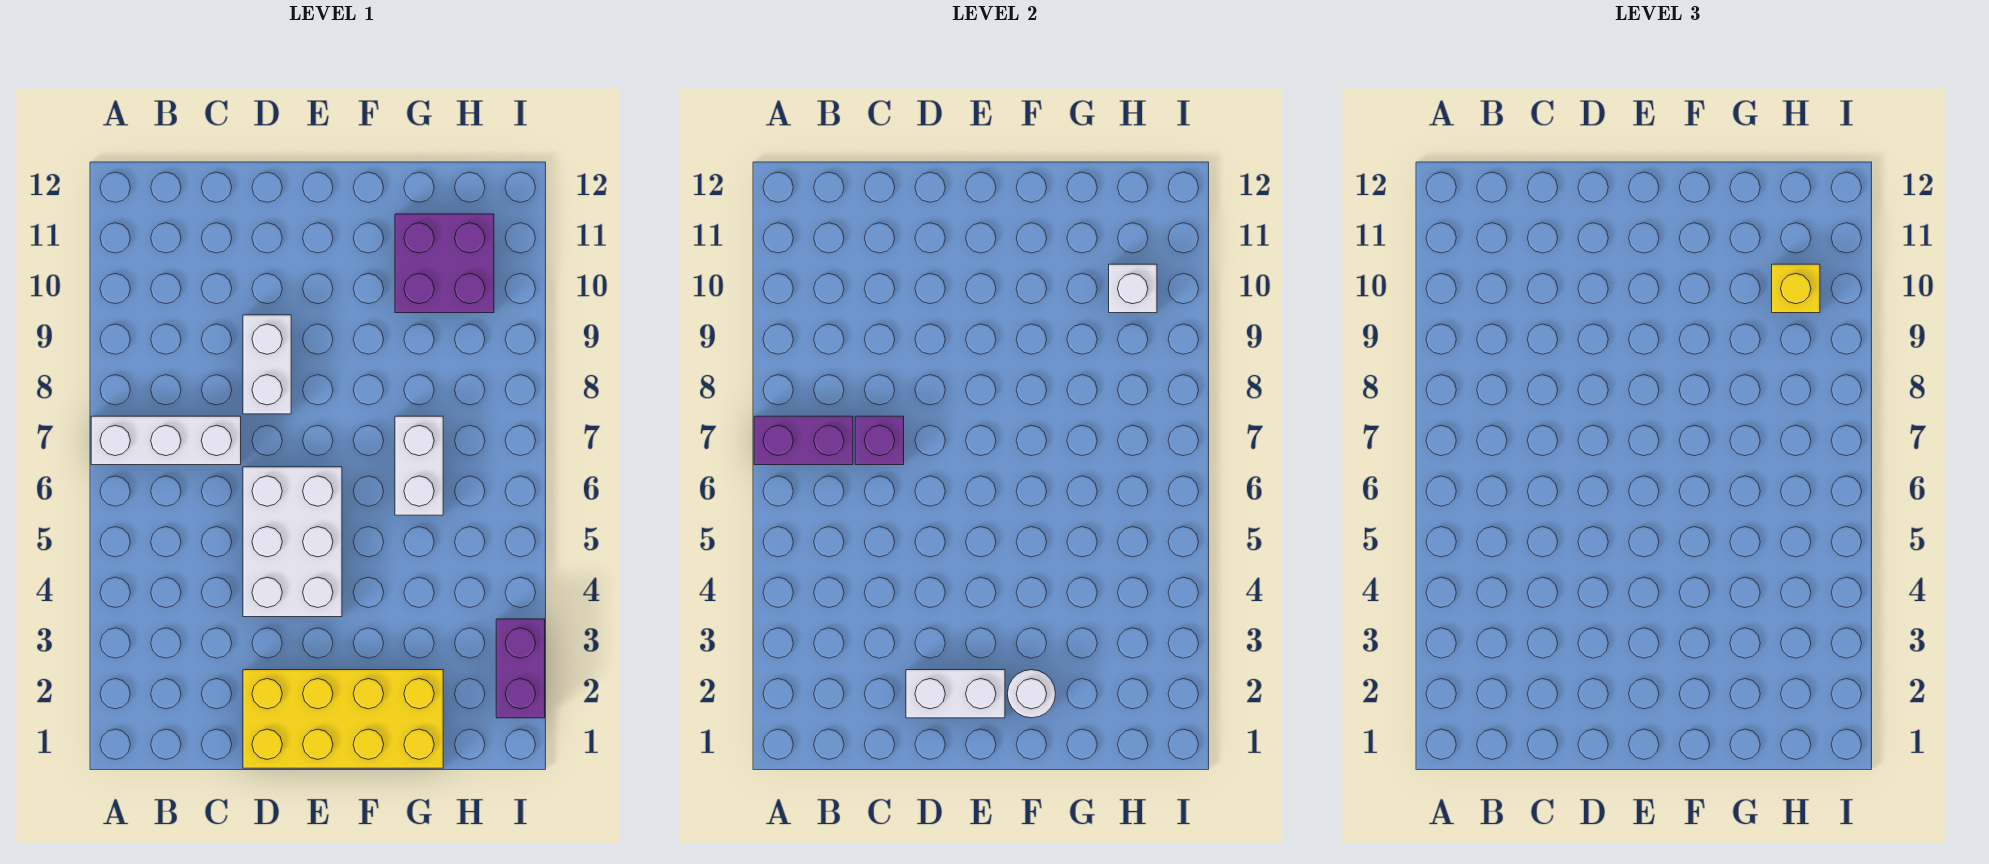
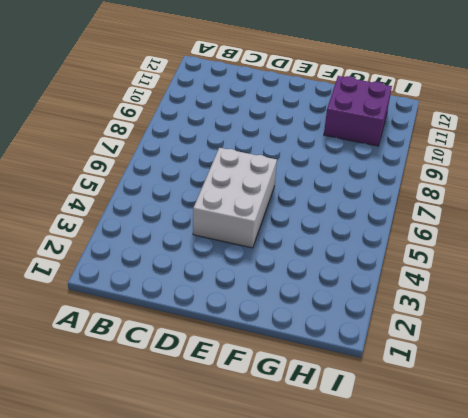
none -> white 1x3 brick [91,416,241,465]
none -> yellow 2x4 brick [243,670,443,768]
none -> white 1x2 brick [243,315,291,414]

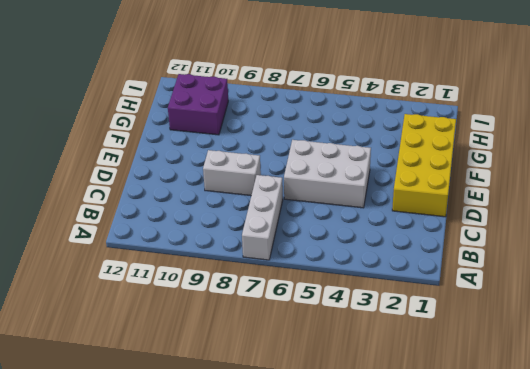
none -> white 1x2 brick [395,416,443,515]
none -> purple 1x2 brick [496,619,545,718]
none -> purple 1x2 brick [754,416,853,465]

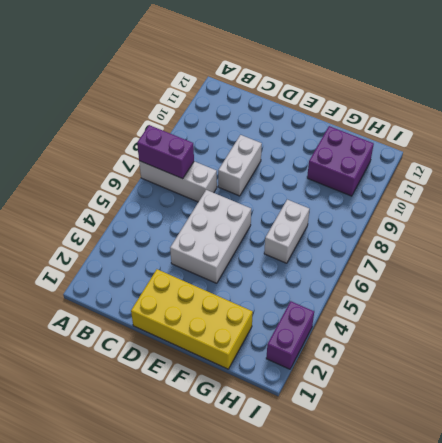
none -> purple 1x1 brick [855,416,904,465]
none -> white 1x2 brick [906,670,1005,718]
none -> white 1x1 round brick [1007,670,1056,718]

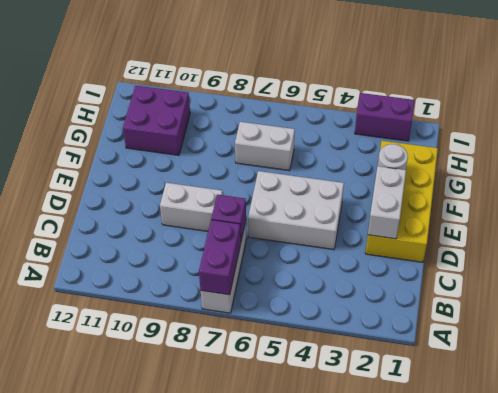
none -> white 1x1 brick [1109,264,1157,313]
none -> yellow 1x1 brick [1772,264,1820,313]

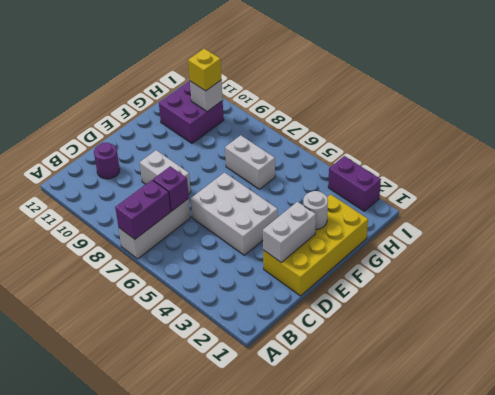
purple 1x1 round brick [94,143,120,179] -> none

